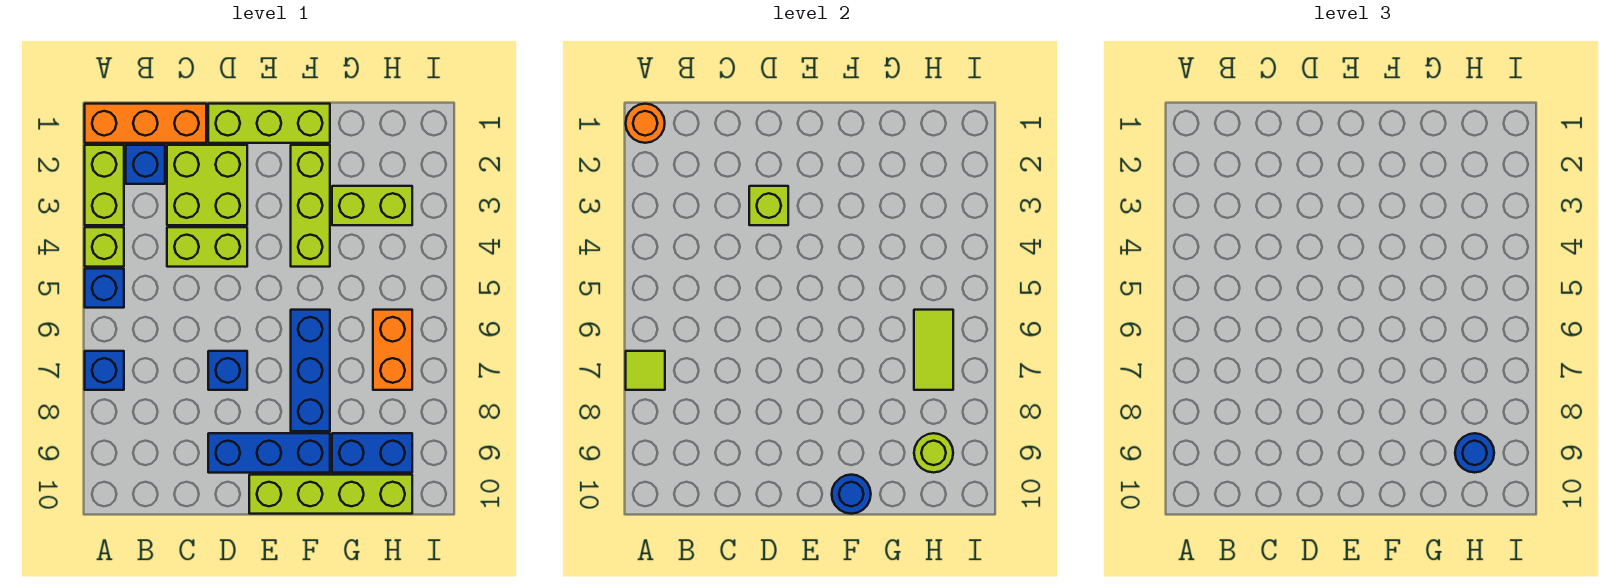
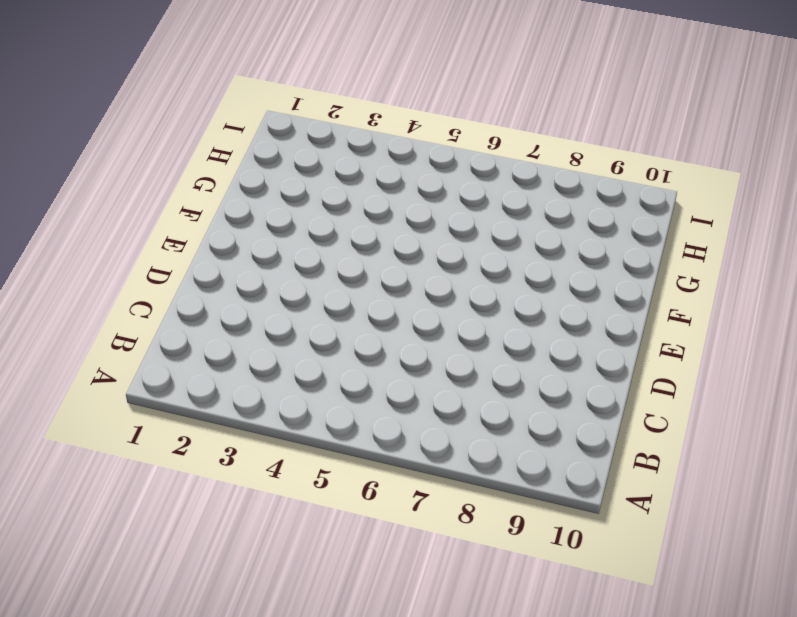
none -> orange 1x3 brick [85,104,206,143]
none -> lime 1x2 brick [85,145,124,225]
none -> lime 1x1 brick [85,227,124,267]

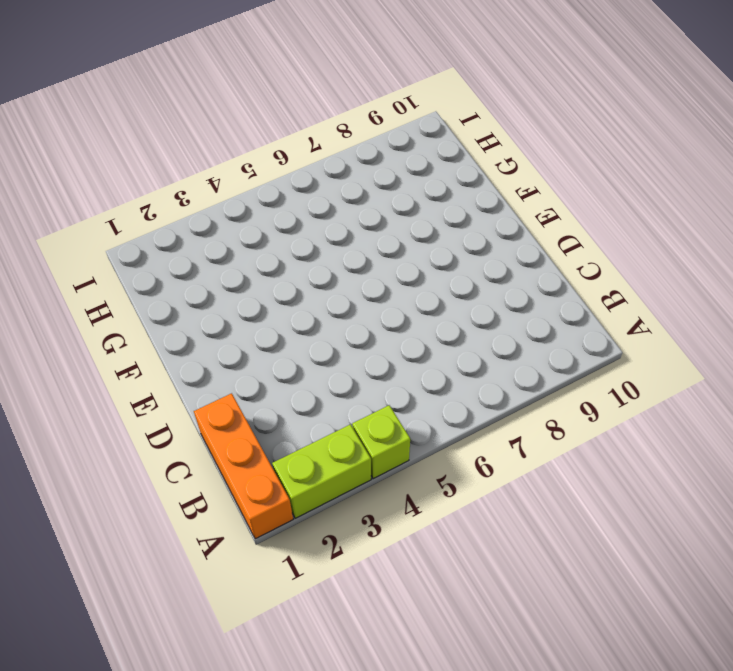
none -> blue 1x1 brick [85,269,124,308]
none -> blue 1x1 brick [85,351,124,390]
none -> blue 1x1 brick [126,145,165,184]

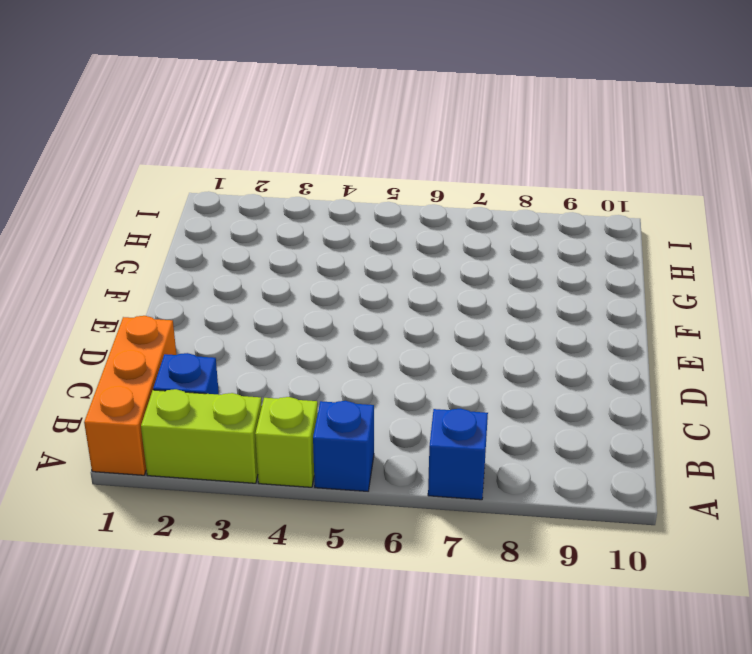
none -> lime 2x2 brick [167,145,247,225]
none -> lime 1x2 brick [167,227,247,267]
none -> lime 1x3 brick [208,104,330,143]

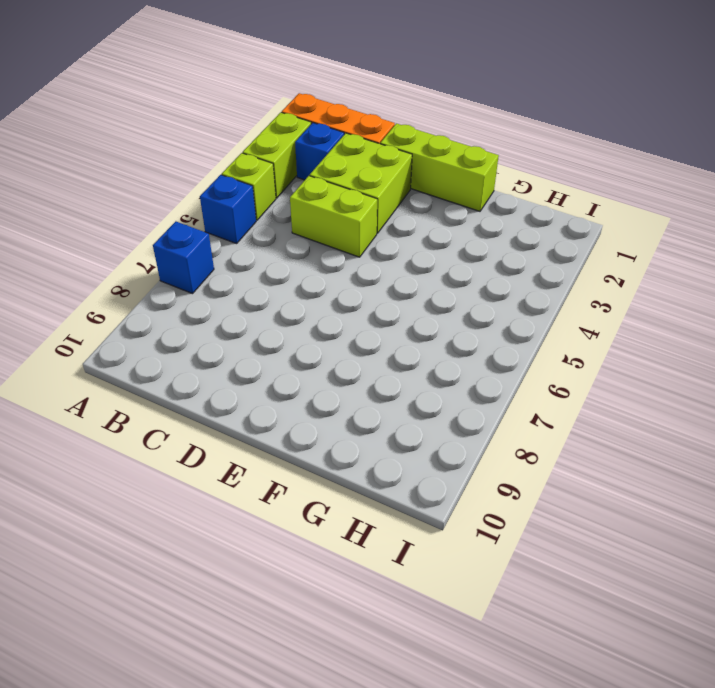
none -> blue 1x1 brick [208,351,247,390]
none -> blue 1x3 brick [208,433,330,473]
none -> lime 1x4 brick [249,475,412,514]

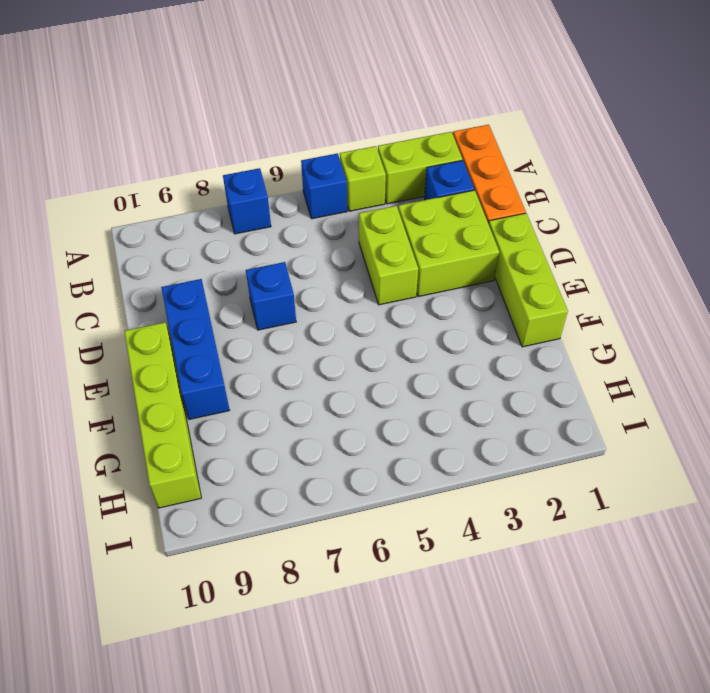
none -> lime 1x3 brick [291,145,330,267]
none -> blue 1x3 brick [291,310,330,431]
none -> lime 1x2 brick [332,186,412,225]

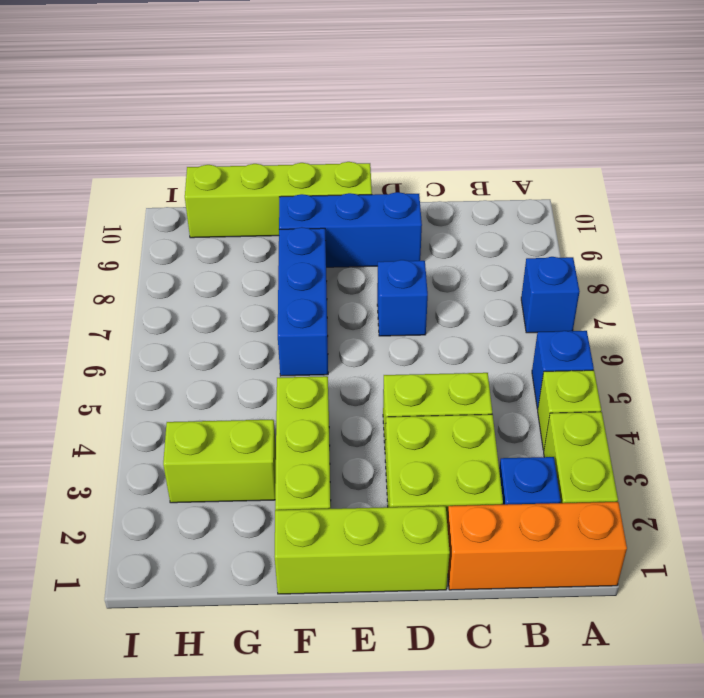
none -> blue 1x2 brick [332,433,412,473]
none -> orange 1x2 brick [373,310,412,390]
none -> orange 1x1 round brick [626,104,665,143]

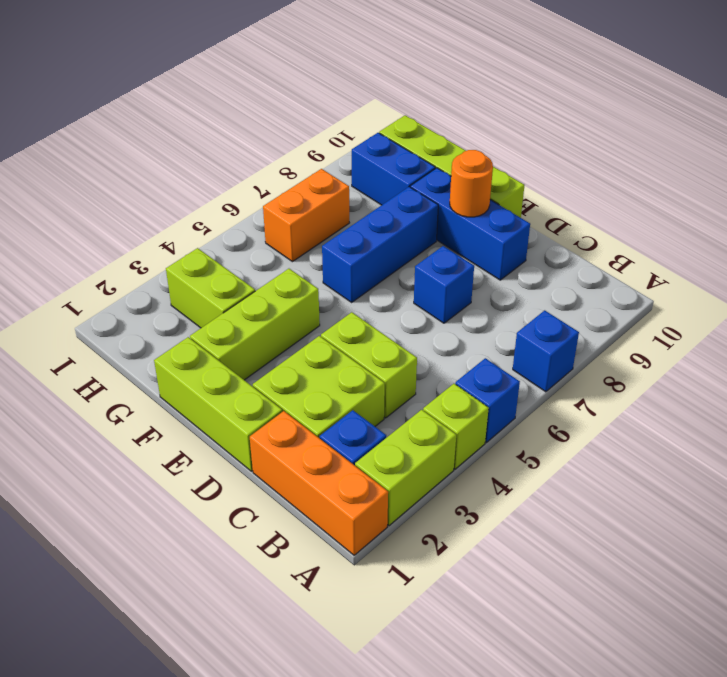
orange 1x1 round brick [450,150,493,217] -> orange 1x1 round brick moved to [626,104,665,143]
none -> lime 1x1 tile [626,351,665,390]
none -> lime 1x1 brick [749,186,788,225]
none -> blue 1x1 round brick [832,475,871,514]

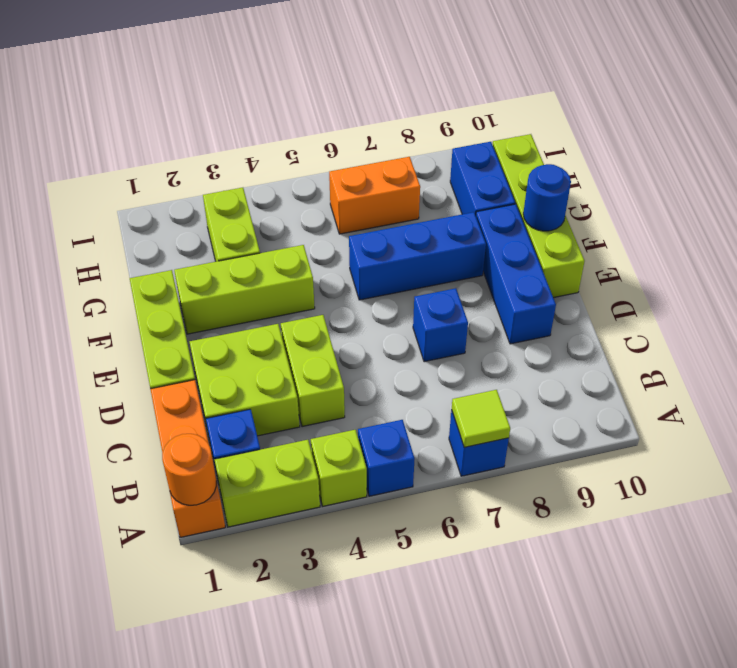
none -> lime 1x1 brick [749,186,788,225]
none -> lime 1x2 tile [914,310,953,390]
none -> lime 1x1 round brick [914,433,953,473]

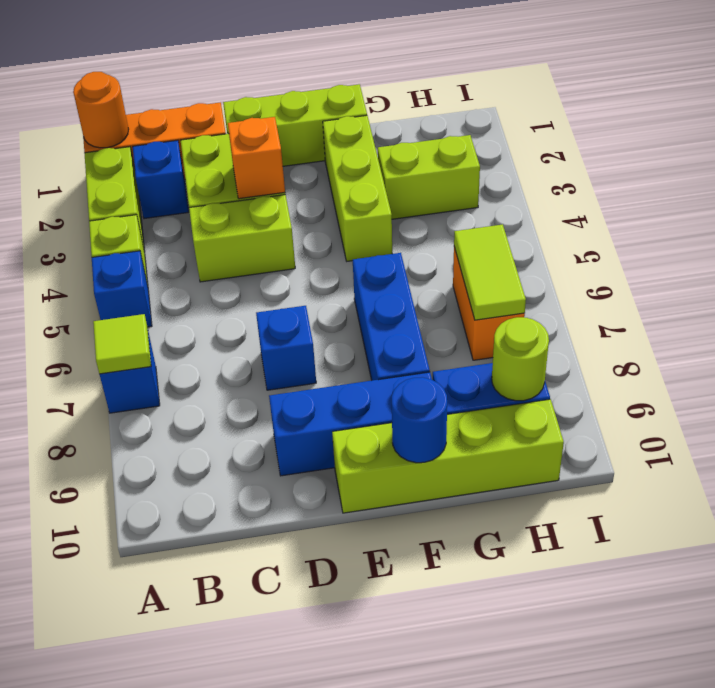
orange 1x1 brick [228,117,285,199] -> lime 1x1 brick [749,186,788,225]
none -> blue 1x1 round brick [1455,433,1494,473]

